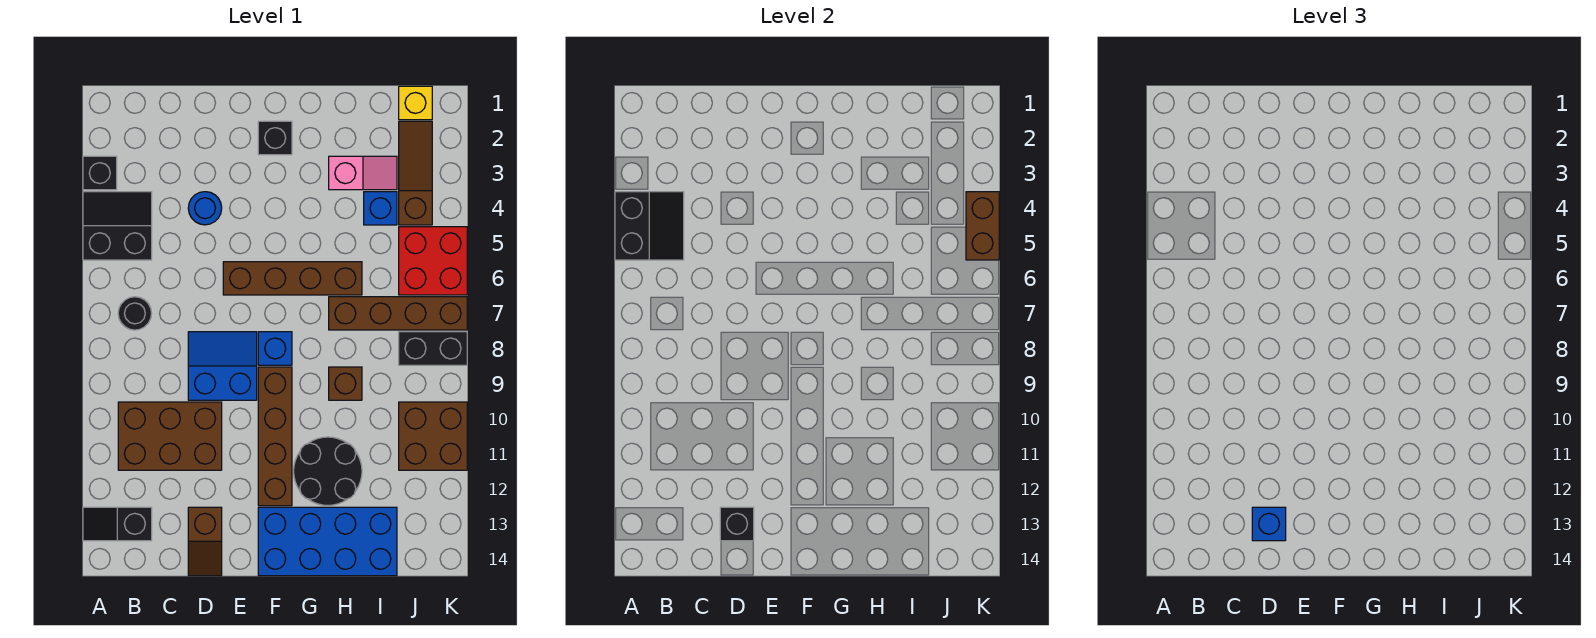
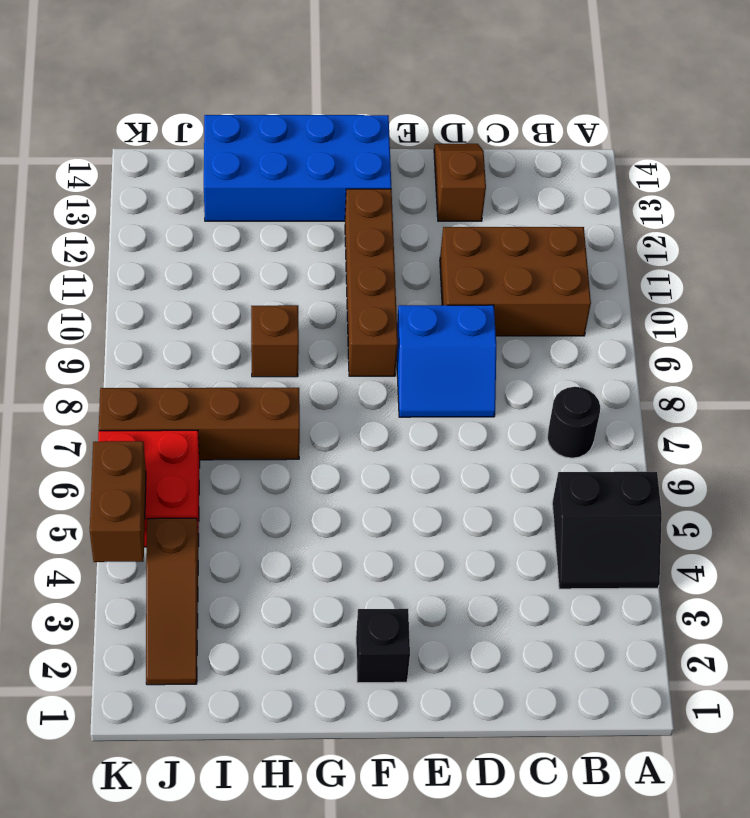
none -> black 1x1 brick [83,156,117,190]
none -> black 1x2 slope [83,507,152,541]
none -> blue 1x1 round brick [188,192,222,225]

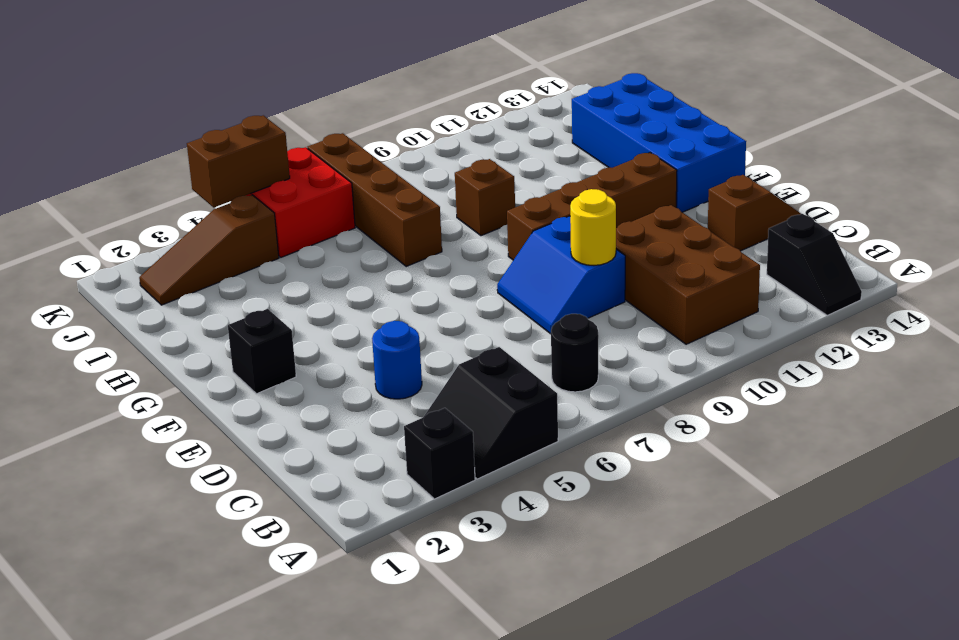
yellow 1x1 round brick [570,189,616,265] -> none
none -> brown 1x4 brick [223,262,362,295]
none -> blue 1x1 brick [258,332,292,365]
none -> black 2x2 round brick [294,437,362,505]

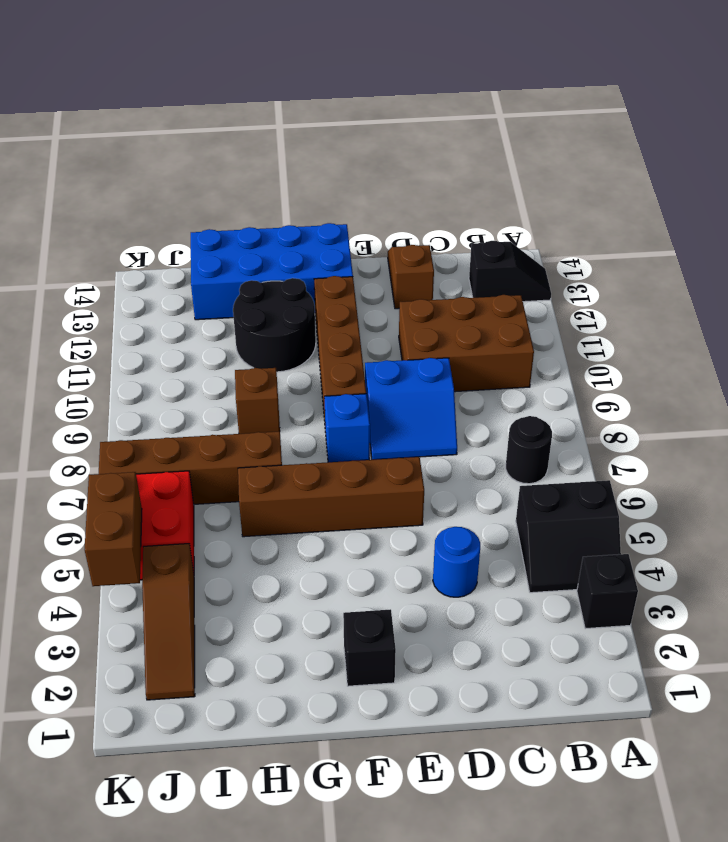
none -> pink 1x2 slope [329,156,397,190]
none -> blue 1x1 brick [364,192,397,225]
none -> yellow 1x1 brick [399,86,432,120]

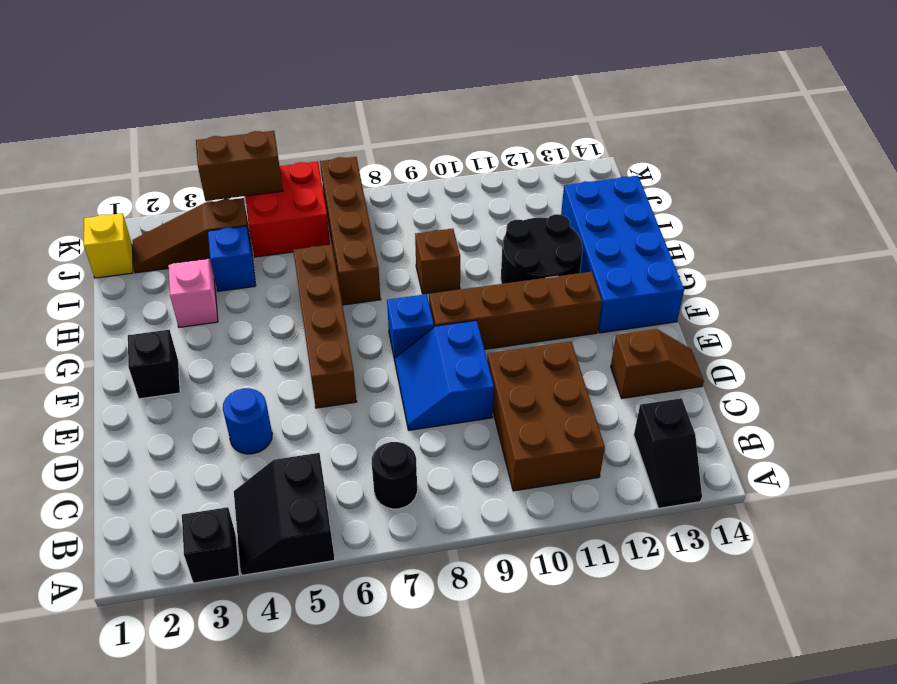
none -> black 1x2 brick [399,332,467,365]
none -> brown 2x2 brick [399,402,467,470]
none -> black 2x2 slope [615,192,684,260]

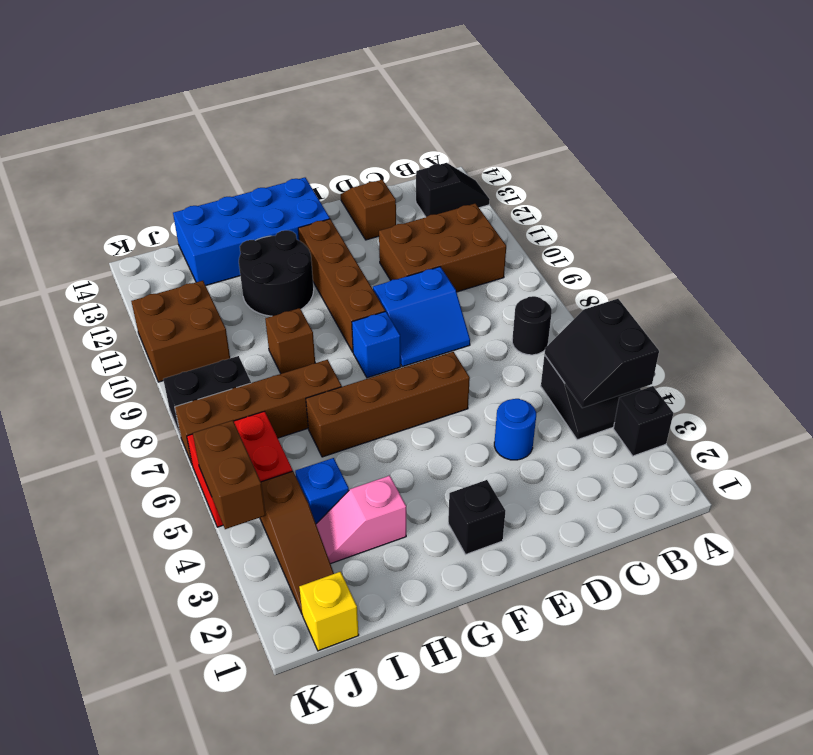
none -> black 1x1 brick [720,507,754,541]
none -> blue 1x1 brick [1252,507,1286,541]

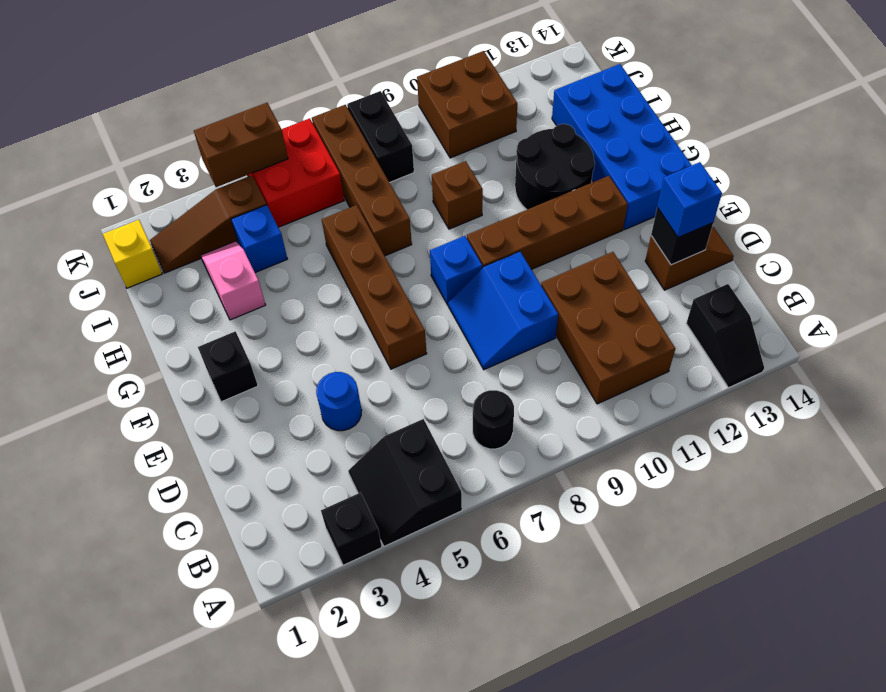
none -> black 2x2 slope [615,192,684,260]

